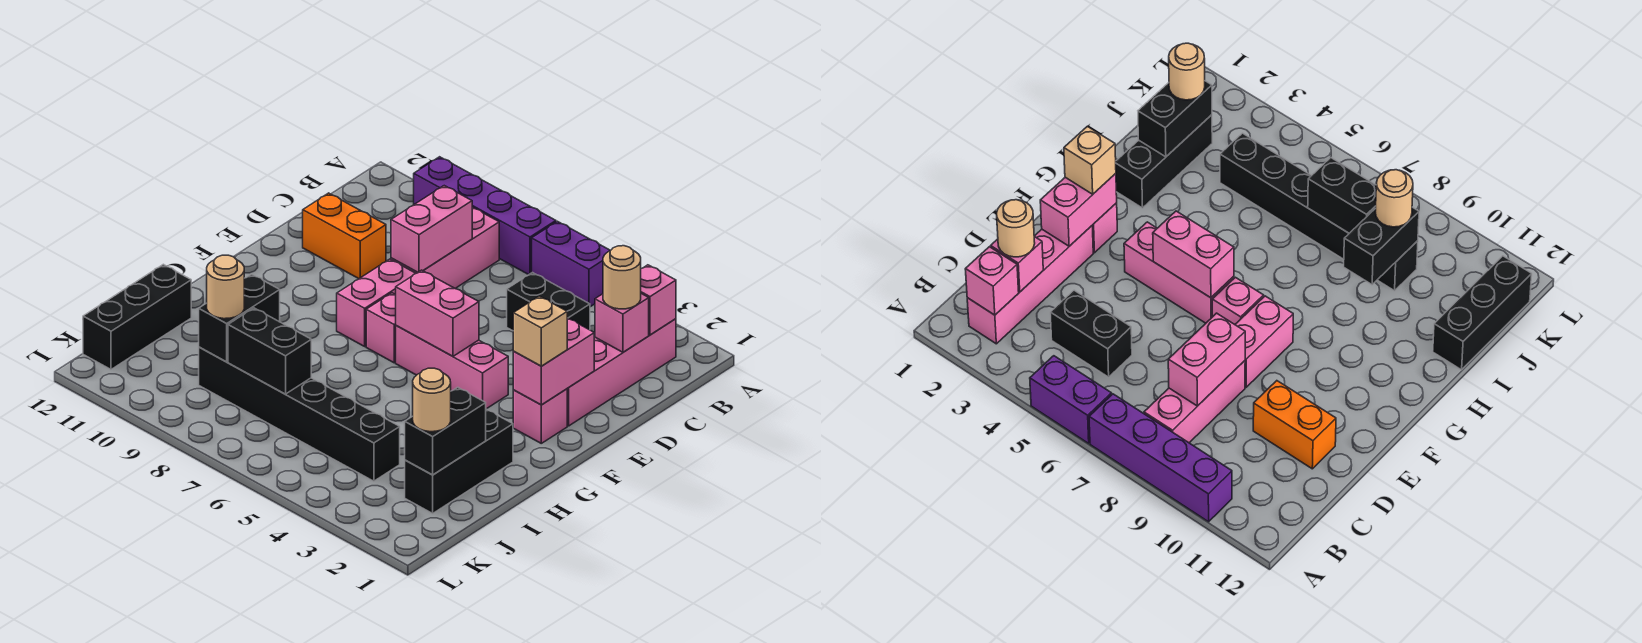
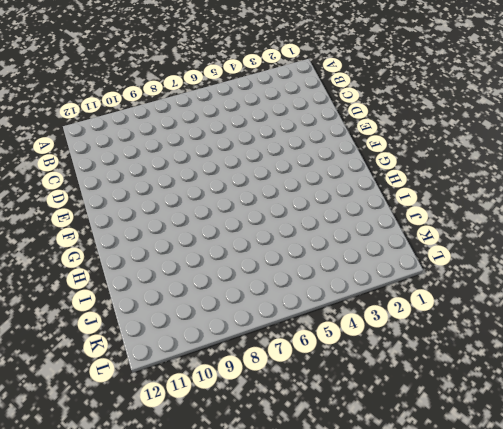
none -> purple 1x2 brick [532,221,610,307]
none -> purple 1x4 brick [414,157,556,275]
none -> pink 1x4 brick [567,319,676,426]

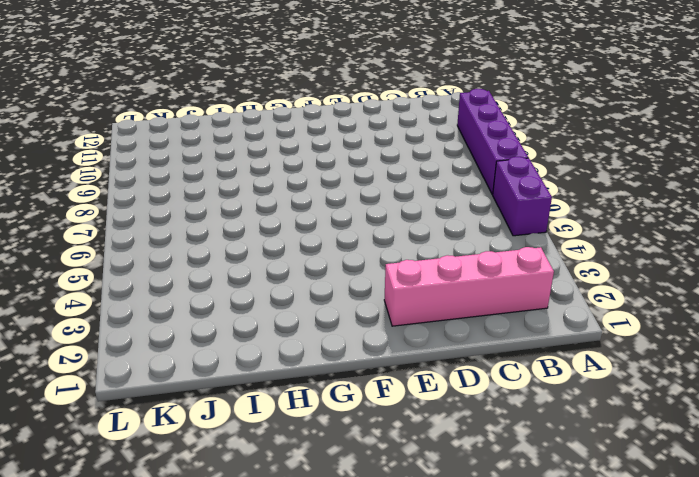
none -> pink 1x3 brick [391,207,499,289]
none -> black 1x2 brick [507,273,590,331]
none -> orange 1x2 brick [303,193,386,279]

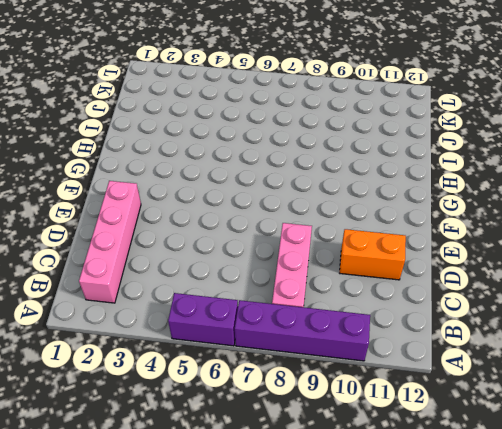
none -> black 1x2 brick [507,273,590,331]
none -> pink 1x2 brick [337,259,416,346]
none -> pink 1x1 brick [513,389,567,443]

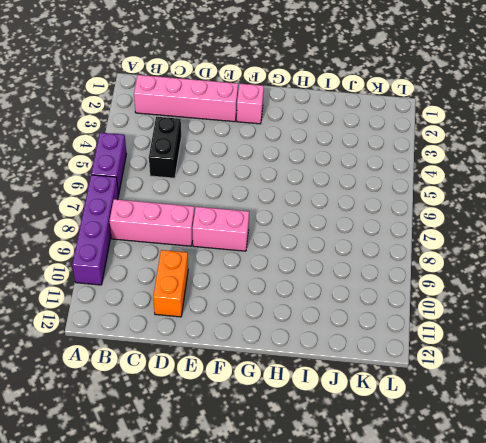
none -> pink 1x3 brick [396,326,508,409]
none -> pink 1x1 brick [366,293,396,363]
none -> black 1x3 brick [405,409,513,513]

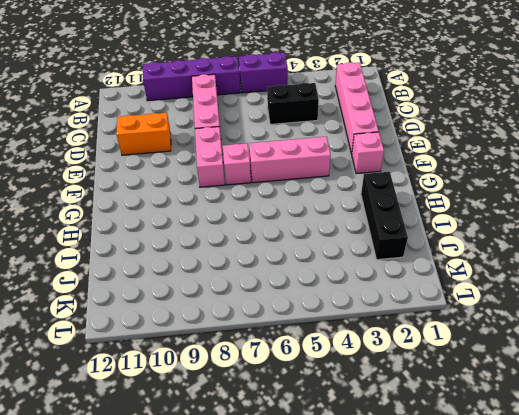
none -> black 1x3 brick [83,264,191,369]
none -> black 1x6 brick [199,347,400,481]
none -> pink 1x1 brick [641,265,676,335]

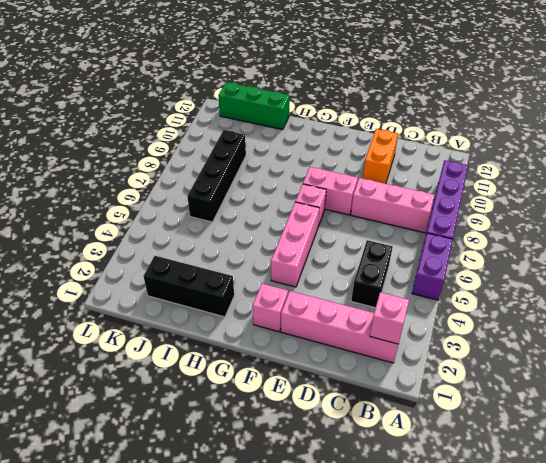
green 1x3 brick [218,82,290,130] -> black 1x3 brick [83,264,191,369]
black 1x4 brick [187,130,246,222] -> black 1x6 brick [199,347,400,481]
none -> pink 1x1 brick [595,294,649,352]
none -> pink 1x2 brick [391,186,472,272]
none -> pink 1x2 brick [513,318,594,405]

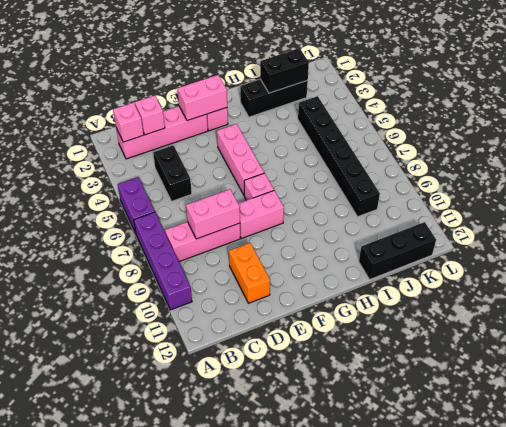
none -> pink 1x2 brick [396,270,479,356]
none -> black 1x2 brick [199,274,280,362]
none -> black 1x2 brick [228,308,311,394]

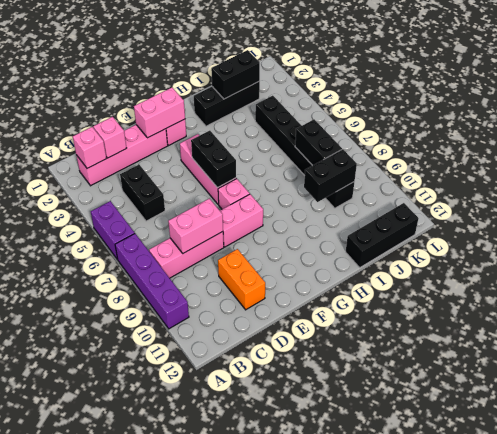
black 1x2 brick [191,131,236,188] -> pink 1x2 brick [396,270,479,356]
none -> tan 1x1 round brick [603,246,641,309]
none -> tan 1x1 brick [513,296,567,366]
none -> tan 1x1 round brick [413,368,451,432]

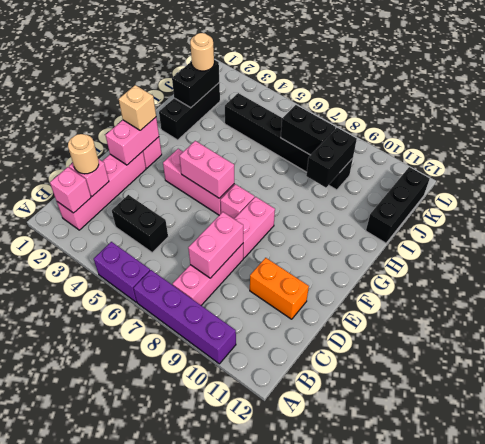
none -> tan 1x1 round brick [207,255,244,319]

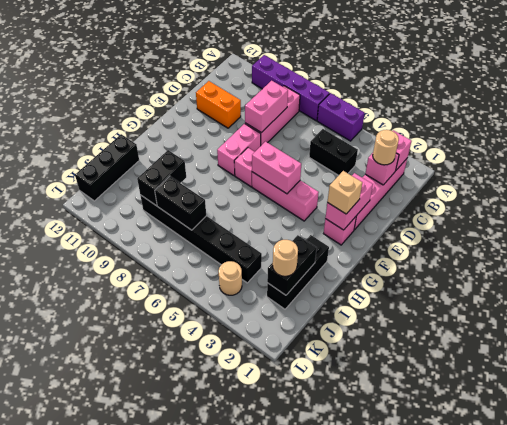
tan 1x1 round brick [219,261,242,295] -> tan 1x1 round brick moved to [207,255,244,319]

